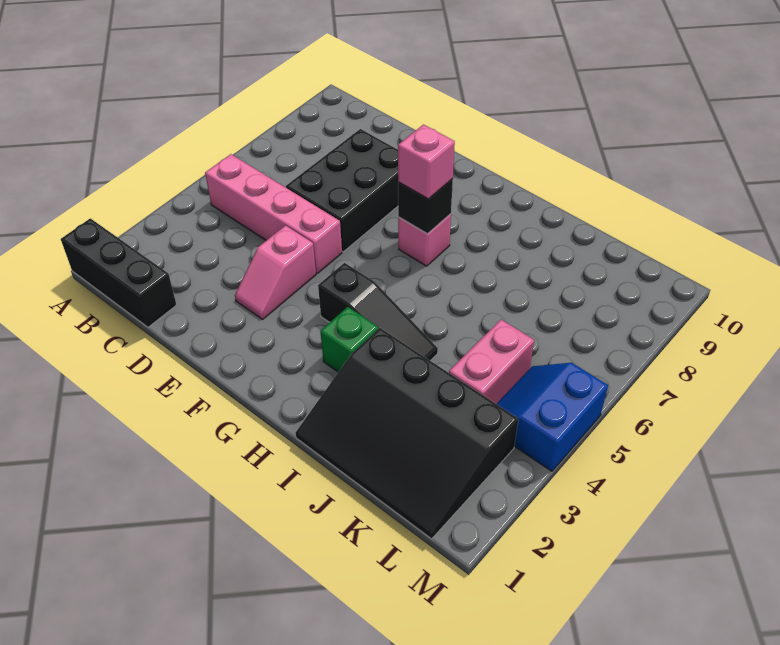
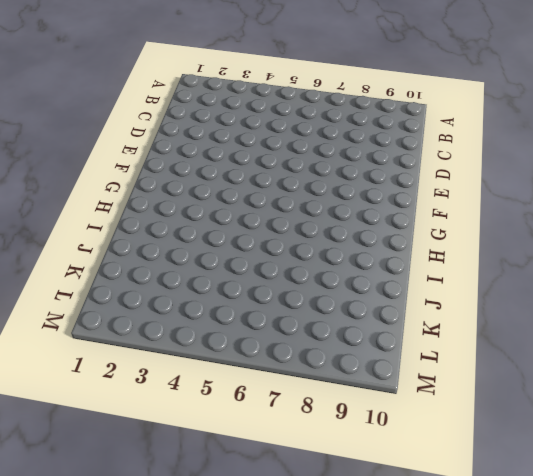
none -> black 1x3 brick [61,218,177,327]
none -> pink 1x4 brick [205,154,342,273]
none -> black 2x3 brick [286,129,398,252]

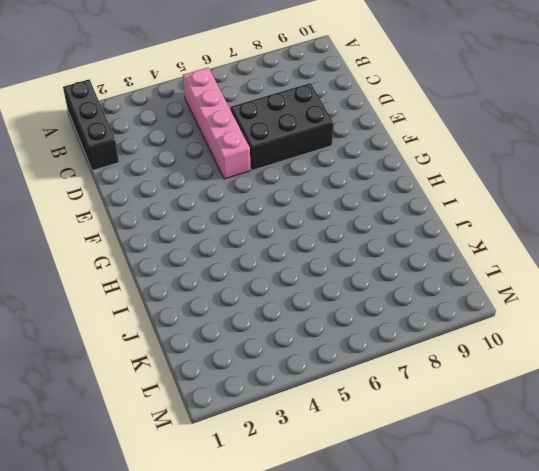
none -> pink 1x2 slope [235,226,316,319]
none -> black 1x3 slope [318,263,438,361]
none -> pink 1x1 brick [398,214,451,266]

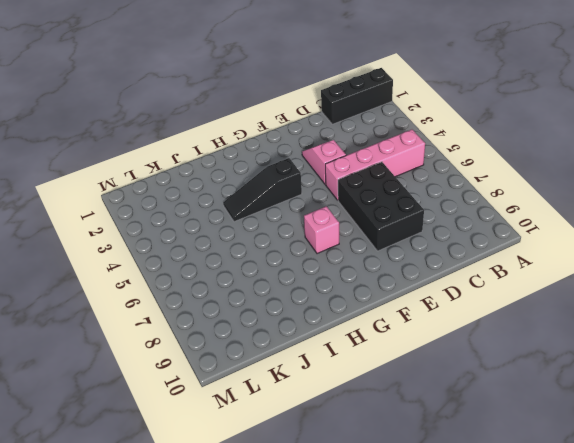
none -> green 1x1 brick [320,307,378,372]
none -> black 3x4 slope [295,328,518,539]
none -> pink 1x2 brick [449,320,534,404]

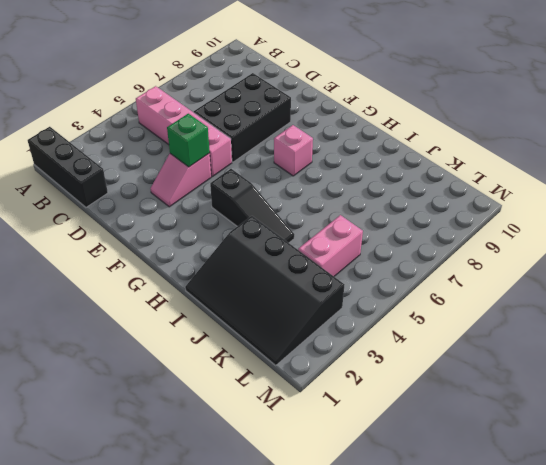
green 1x1 brick [167,114,210,167] -> green 1x1 brick moved to [320,307,378,372]
none -> blue 2x2 slope [497,363,608,471]
none -> black 1x1 brick [398,179,453,234]
none -> pink 1x1 brick [398,125,455,199]

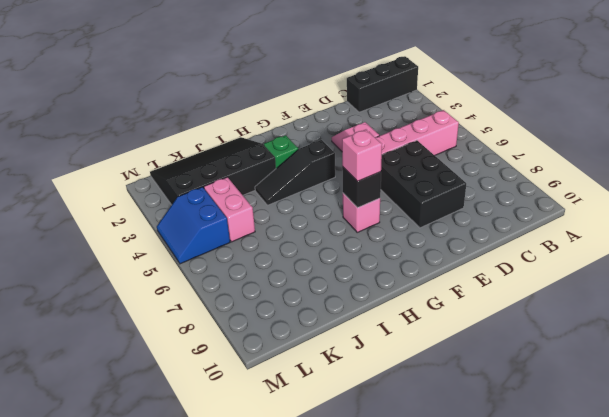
blue 2x2 slope [157,187,230,264] -> blue 2x2 slope turned to [497,363,608,471]

